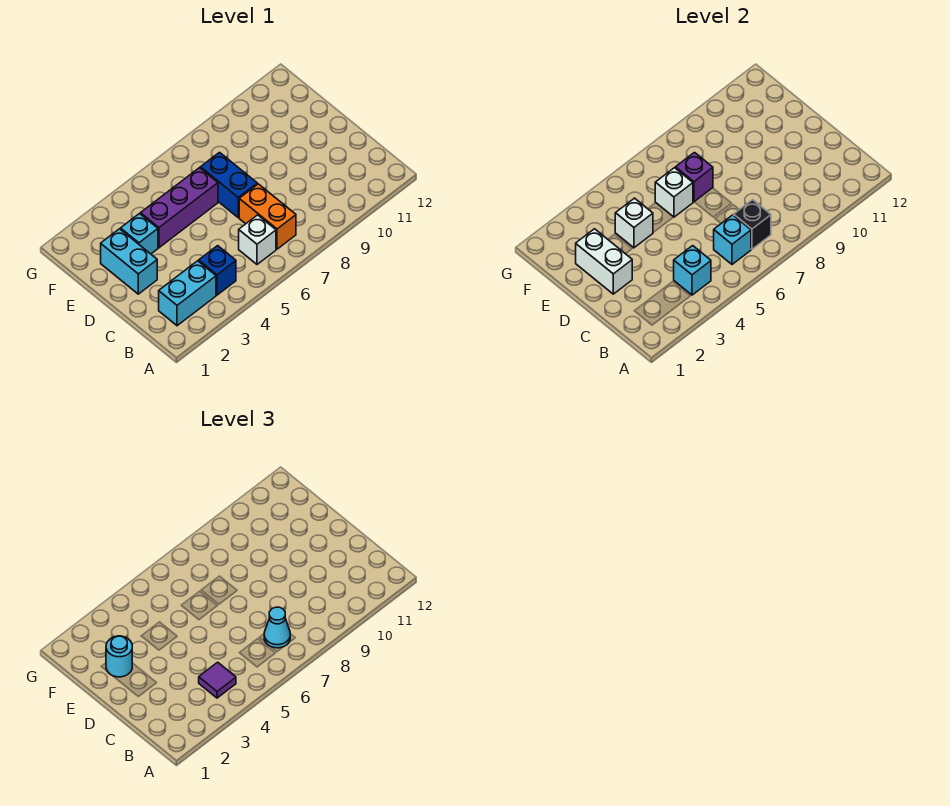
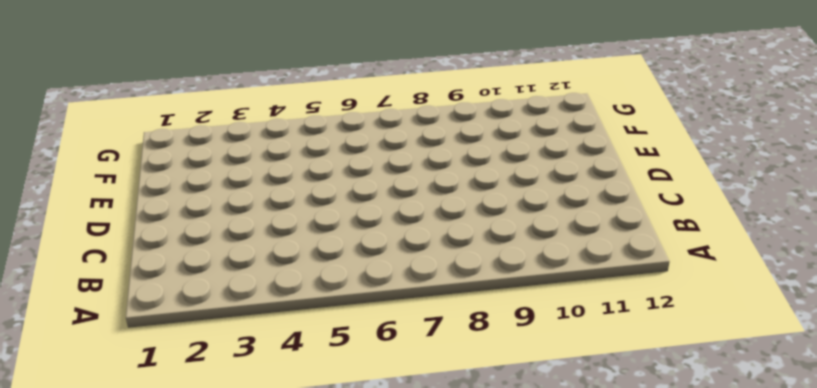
none -> cyan 1x2 brick [159,261,216,326]
none -> blue 1x1 brick [199,246,236,295]
none -> white 1x1 brick [239,215,276,264]

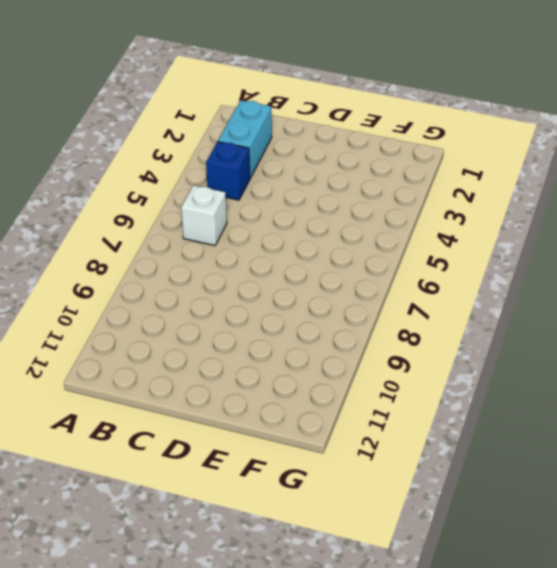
none -> orange 1x2 brick [239,184,296,249]
none -> cyan 1x2 brick [101,229,157,294]
none -> blue 1x2 brick [200,153,257,218]

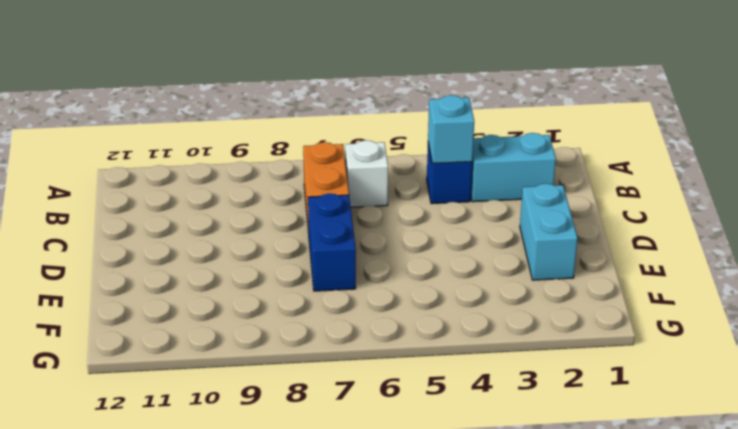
none -> cyan 1x1 brick [121,214,158,254]
none -> purple 1x3 brick [140,168,218,248]
none -> cyan 1x1 brick [714,215,751,264]

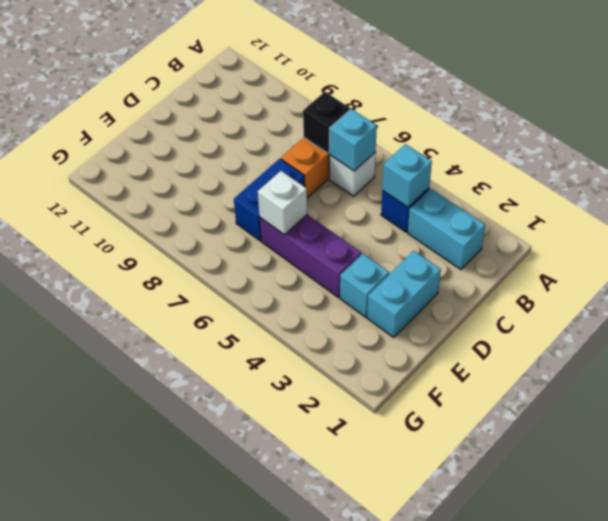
none -> white 1x2 brick [576,229,632,294]
none -> white 1x1 brick [615,198,653,248]
none -> purple 1x1 brick [675,153,713,202]

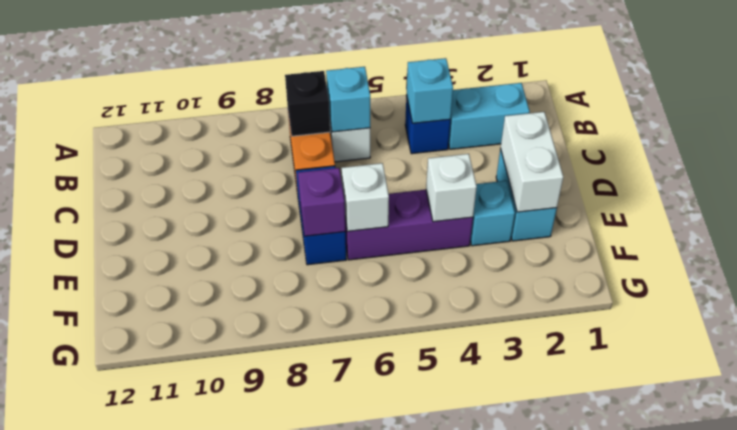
none -> purple 1x1 tile [199,662,236,698]
none -> cyan 1x1 cone [264,607,290,648]
none -> cyan 1x1 round brick [106,636,132,677]

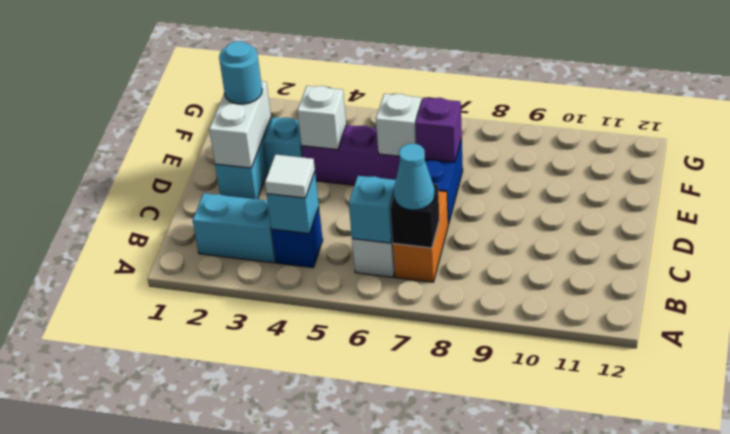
white 1x1 tile [265,155,315,198] -> purple 1x1 tile [199,662,236,698]

